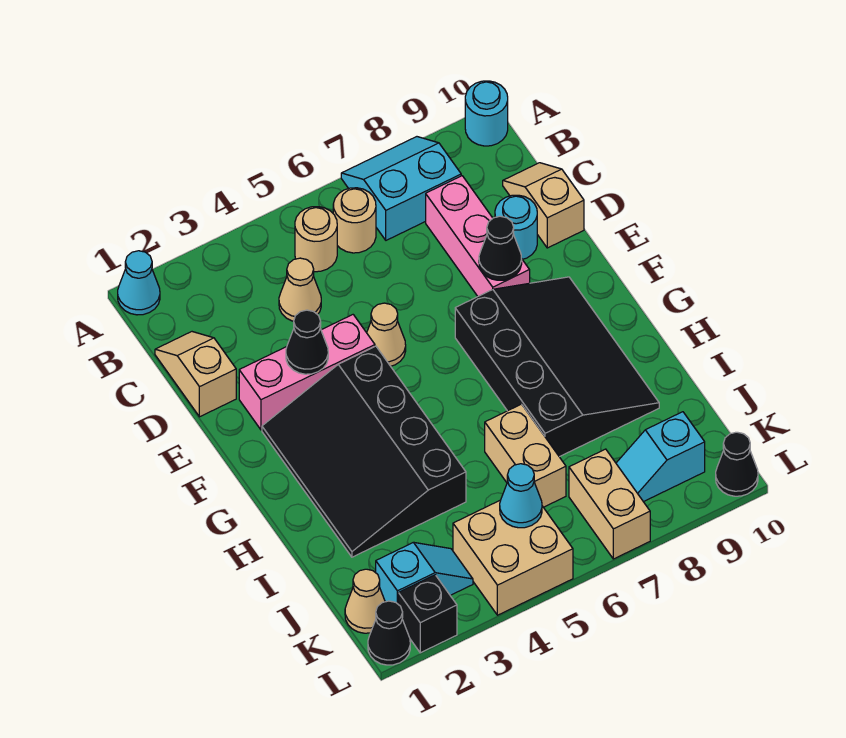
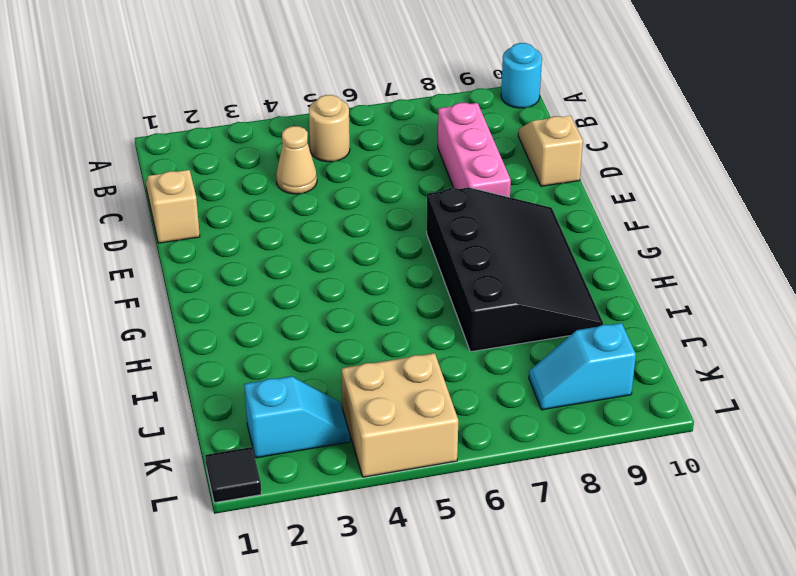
black 1x1 tile [205,447,262,503] -> black 1x1 cone [368,601,410,665]
none -> cyan 1x1 cone [118,251,160,315]
none -> cyan 2x2 slope [341,137,461,240]
none -> tan 1x1 round brick [333,188,376,253]

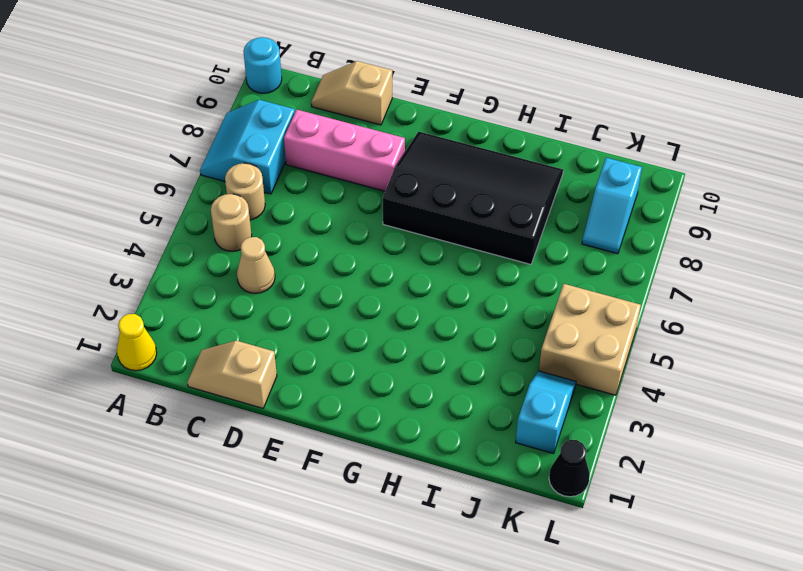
yellow 1x1 cone [117,314,157,371] -> cyan 1x1 cone [118,251,160,315]
none -> cyan 1x1 round brick [495,195,537,259]
none -> pink 1x3 brick [239,315,375,430]
none -> tan 1x1 cone [367,303,406,366]

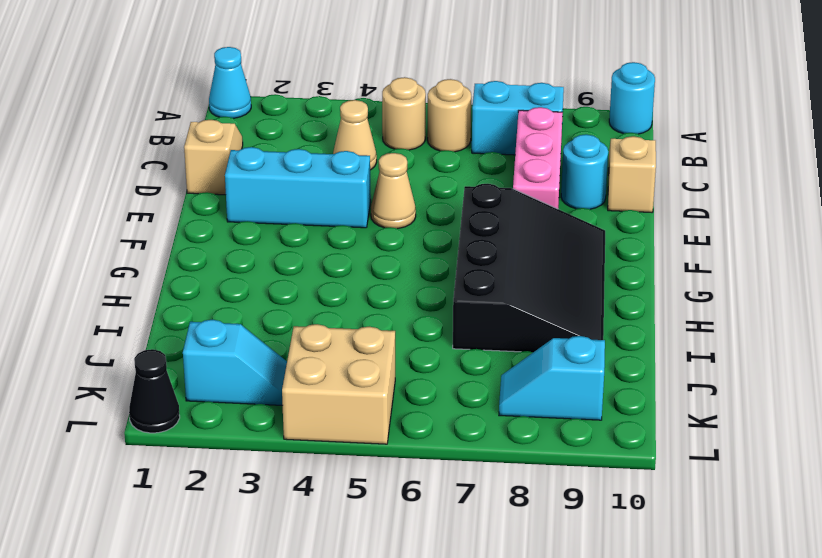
cyan 1x3 brick [225,147,371,228] -> pink 1x3 brick [239,315,375,430]
none -> black 3x4 slope [262,346,466,557]
none -> tan 1x2 brick [485,404,566,507]
none -> tan 1x1 cone [345,569,385,633]

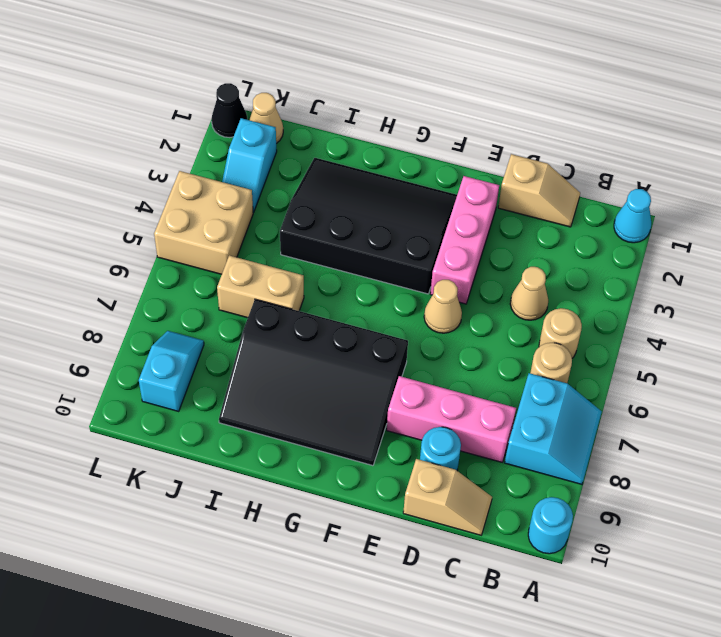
none -> tan 1x2 brick [569,449,650,559]
none -> black 1x1 brick [399,575,457,653]
none -> black 1x1 cone [716,432,758,496]

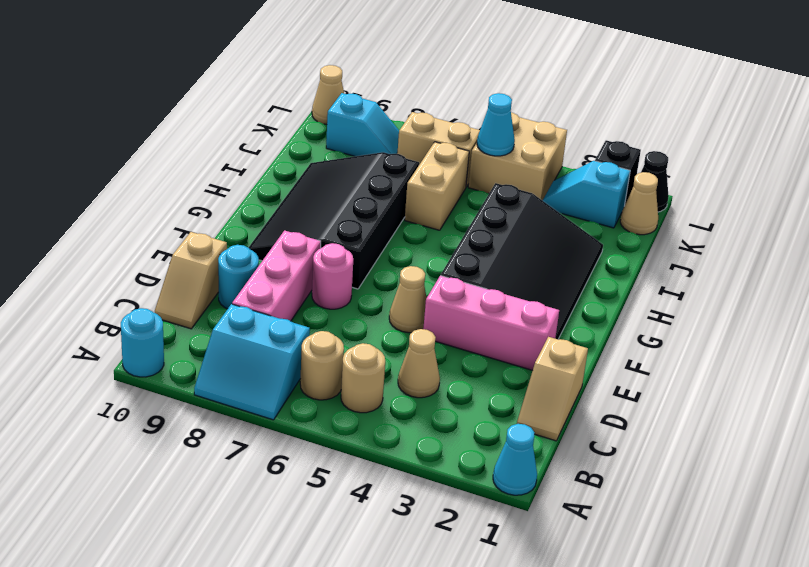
pink 1x1 round brick [312,243,353,309] -> none
tan 1x2 brick [397,112,480,187] -> tan 1x2 brick turned to [569,449,650,559]
tan 1x1 cone [312,65,344,124] -> black 1x1 cone [716,432,758,496]
none -> black 1x1 cone [286,310,328,374]
none -> black 1x1 cone [479,216,522,280]

